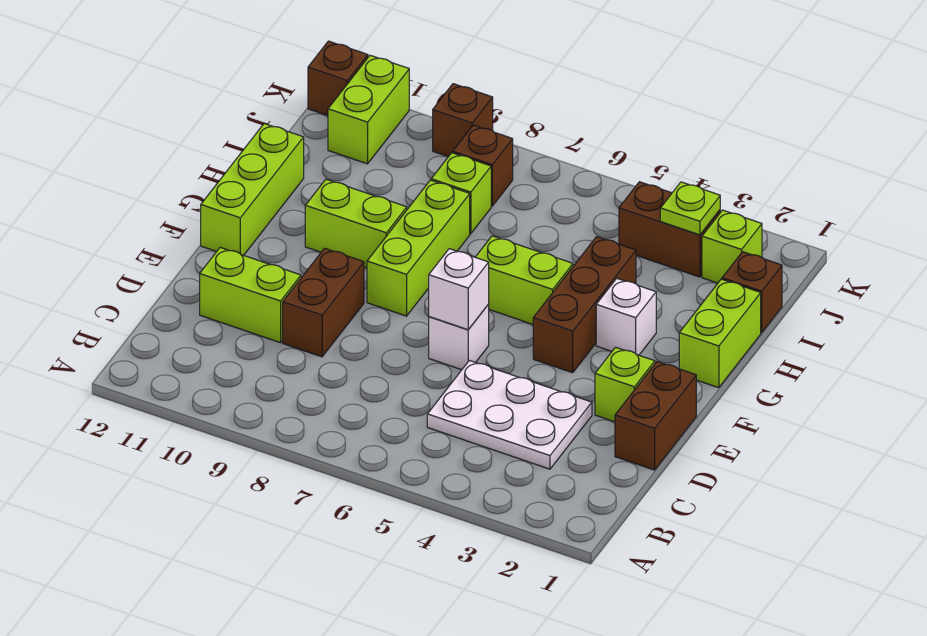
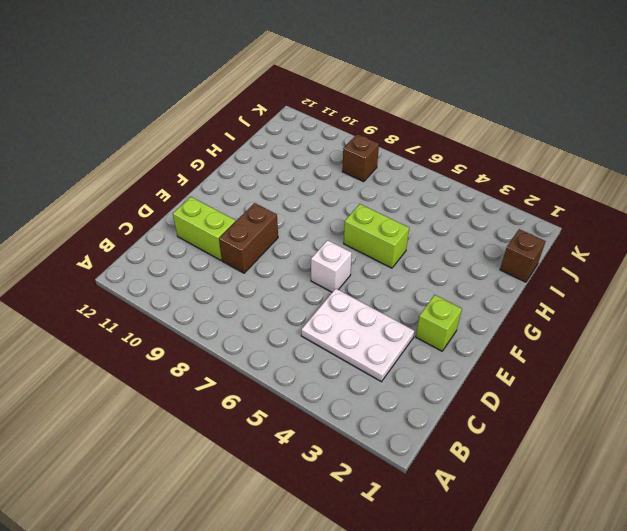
none -> brown 1x2 brick [615,362,696,470]
none -> brown 1x3 brick [533,237,636,373]
none -> lime 1x3 brick [367,180,470,316]

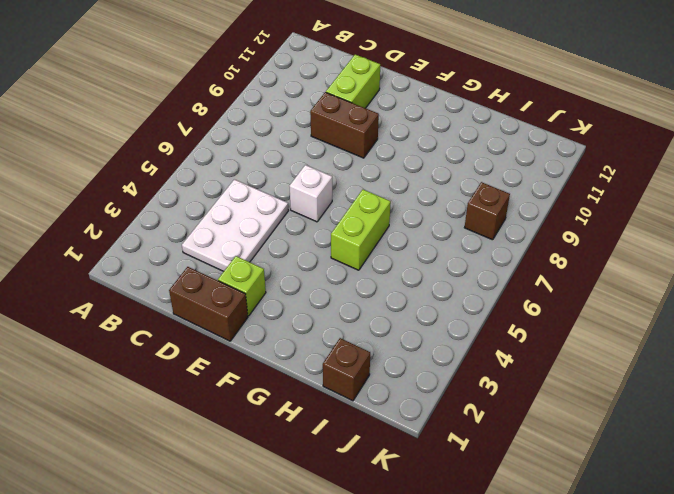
none -> brown 1x3 brick [533,237,636,373]
none -> lime 1x3 brick [367,180,470,316]
none -> lime 1x3 brick [201,124,304,255]

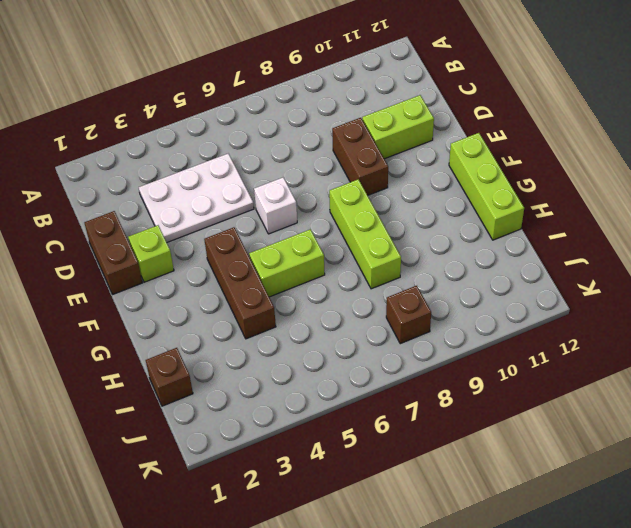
none -> lime 1x2 brick [679,279,761,388]
none -> white 1x1 brick [596,278,656,355]
none -> lime 1x2 brick [305,179,407,268]

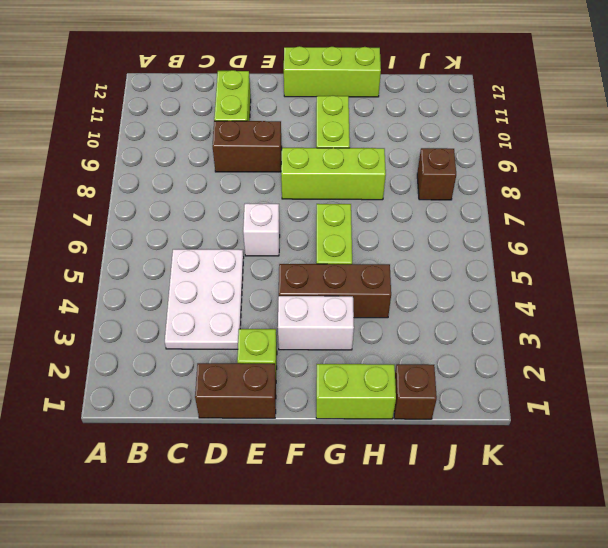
white 1x2 brick [278,296,354,350] -> white 1x1 brick [596,278,656,355]
none -> lime 1x1 brick [431,153,491,234]
none -> lime 1x1 brick [702,210,762,283]
none -> brown 1x2 brick [619,182,720,277]

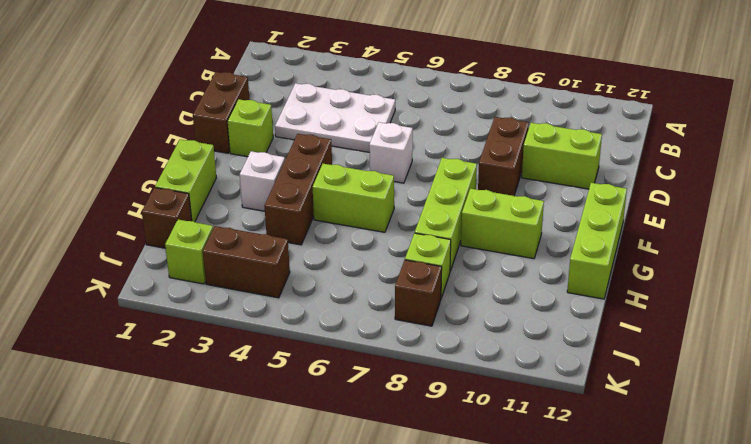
none -> lime 1x2 brick [328,55,409,164]
none -> brown 1x1 brick [433,84,493,157]
none -> brown 1x1 brick [308,41,368,116]

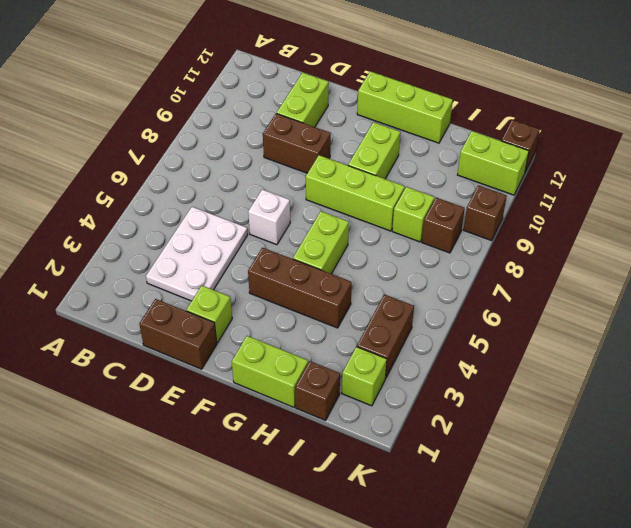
none -> white 1x1 brick [596,278,656,355]
none -> white 1x1 brick [429,249,489,330]
none -> lime 1x1 plate [660,182,720,235]

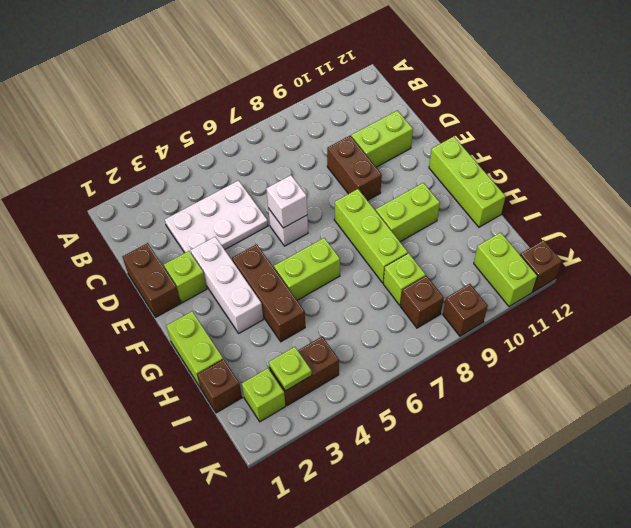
white 1x3 brick [191,237,263,333] -> white 1x1 brick [596,278,656,355]

